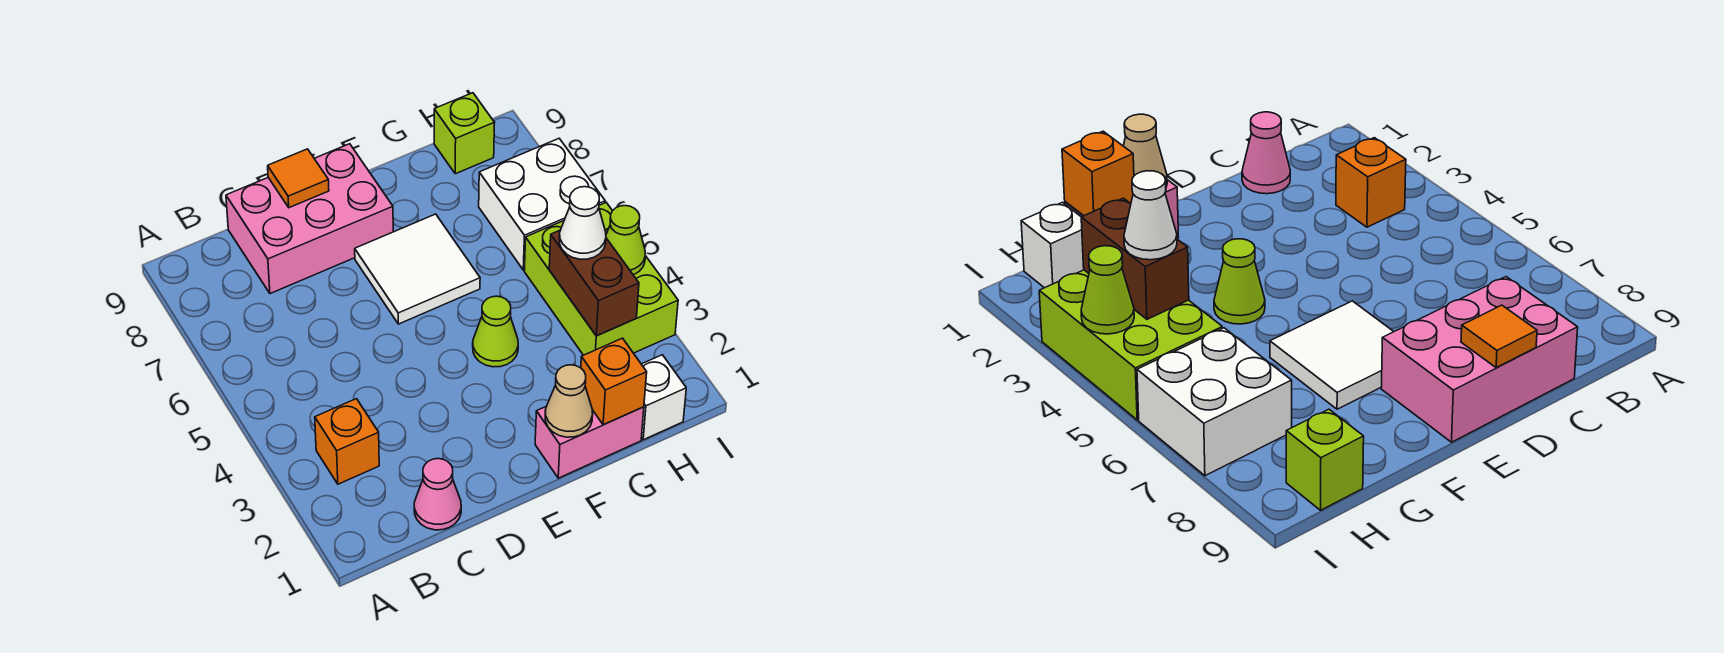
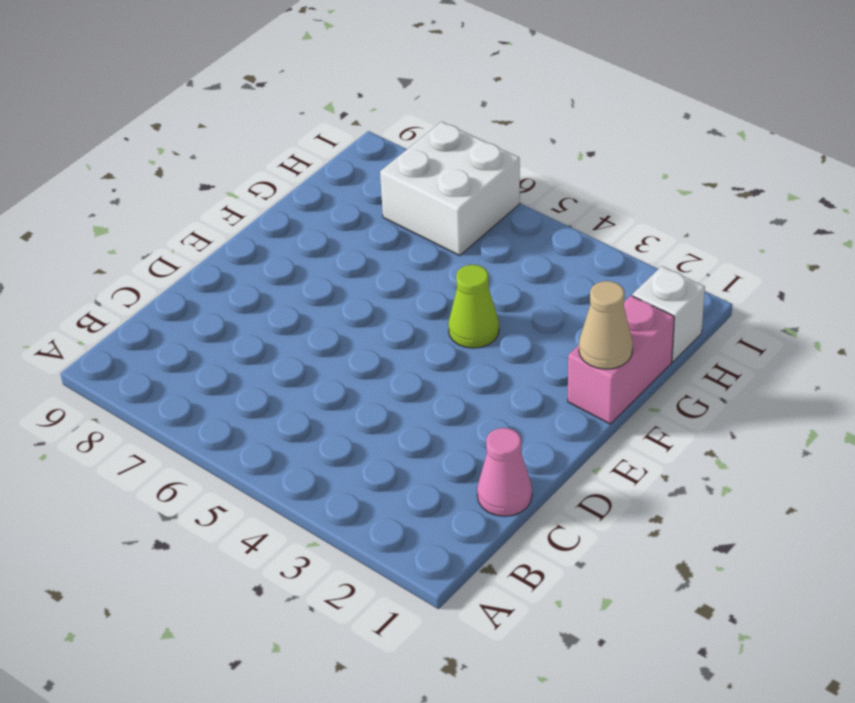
none -> orange 1x1 brick [315,399,379,484]
none -> pink 2x3 brick [226,144,393,294]
none -> white 2x2 tile [355,214,480,324]

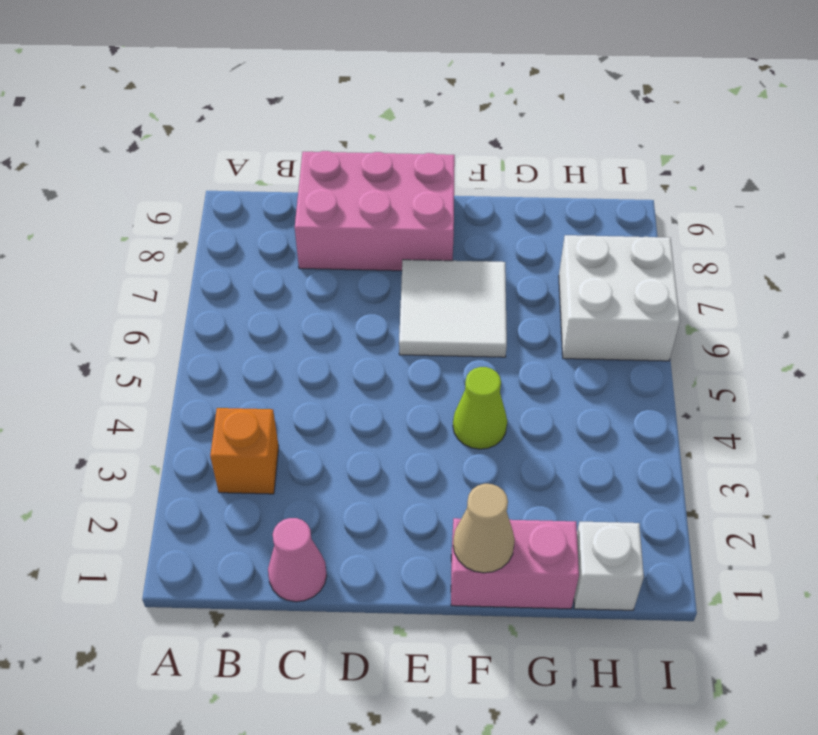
none -> lime 2x3 brick [524,203,678,355]
none -> lime 1x1 brick [434,93,495,174]
none -> orange 1x1 tile [268,149,329,208]

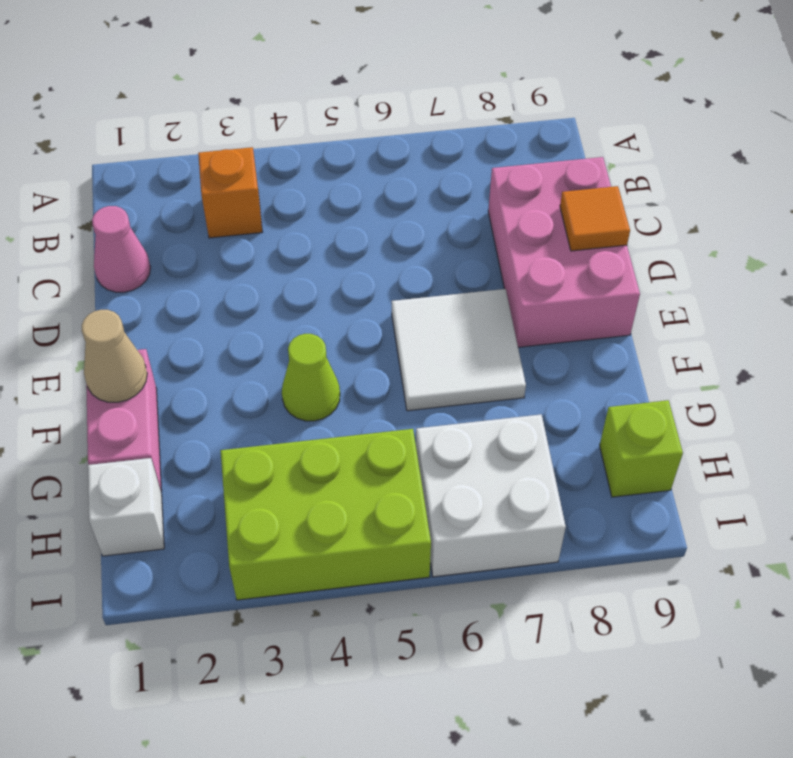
none -> orange 1x1 brick [581,338,647,425]
none -> brown 1x2 brick [549,230,639,336]
none -> lime 1x1 cone [606,206,645,275]

